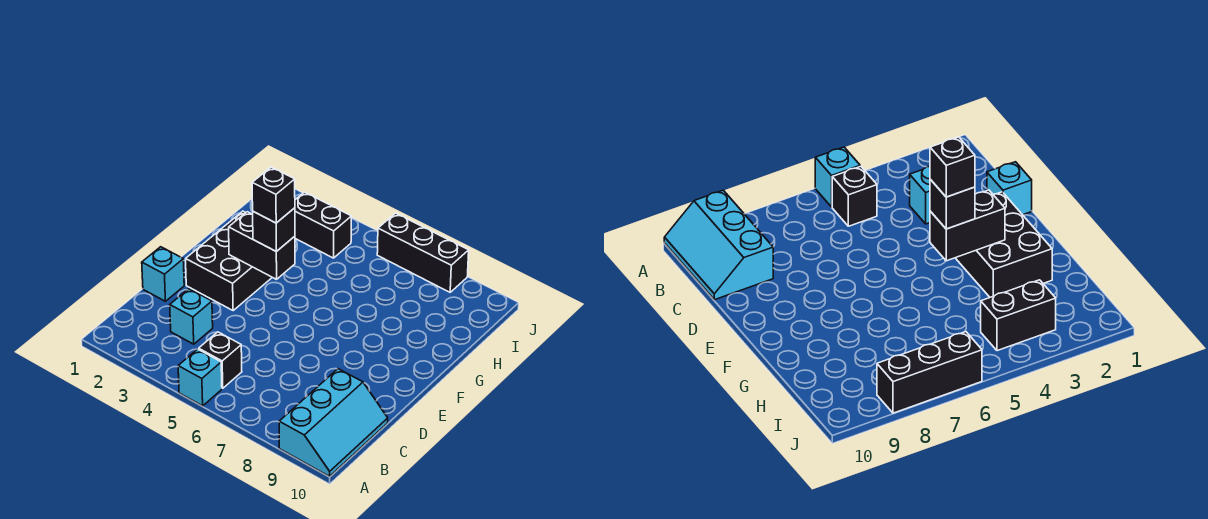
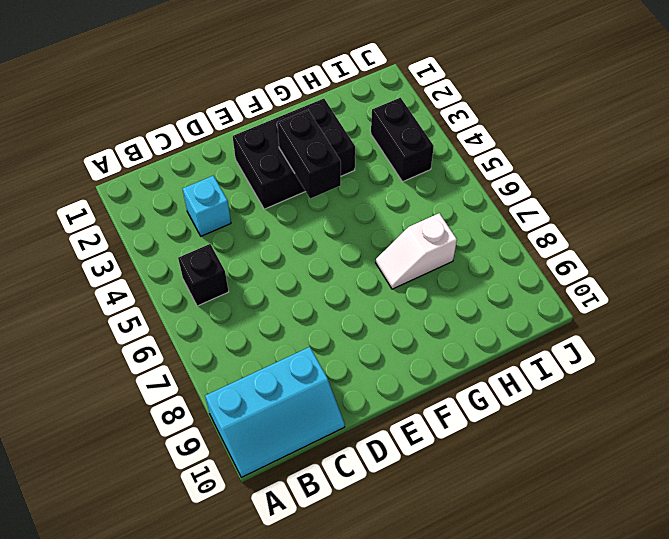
white 1x2 slope [376,213,457,289] -> none
none -> cyan 1x1 brick [178,349,222,406]
none -> cyan 1x1 brick [142,247,184,301]

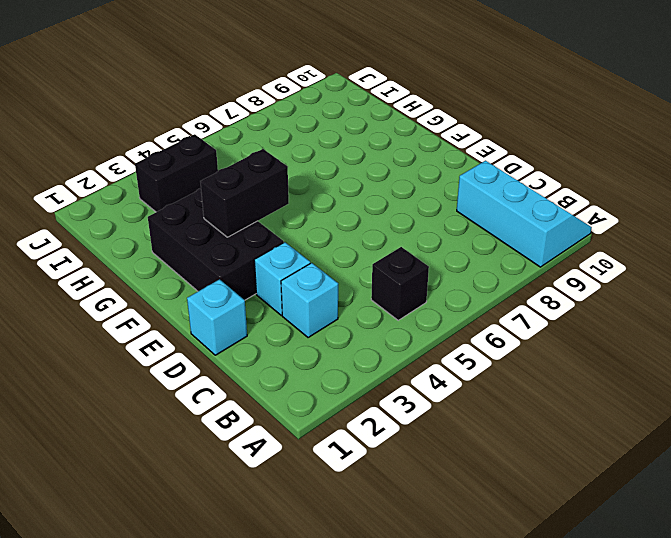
cyan 1x1 brick [254,242,310,315] -> cyan 1x1 brick moved to [178,349,222,406]
none -> black 1x3 brick [377,213,469,292]
none -> black 1x1 brick [253,208,295,252]

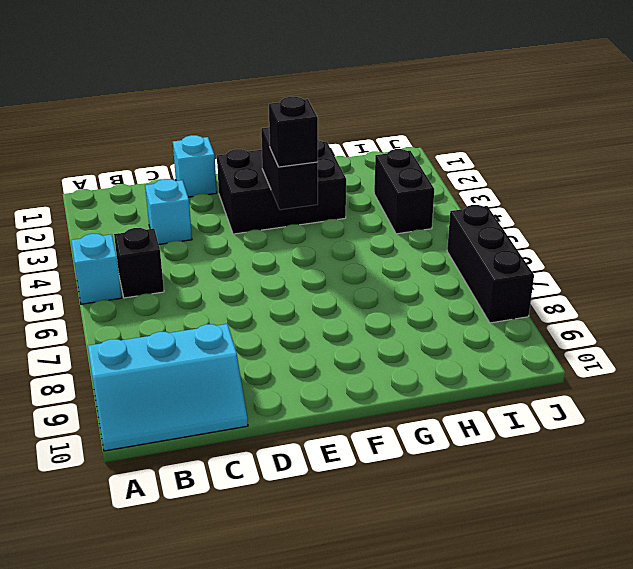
none -> black 1x1 brick [252,167,295,223]

